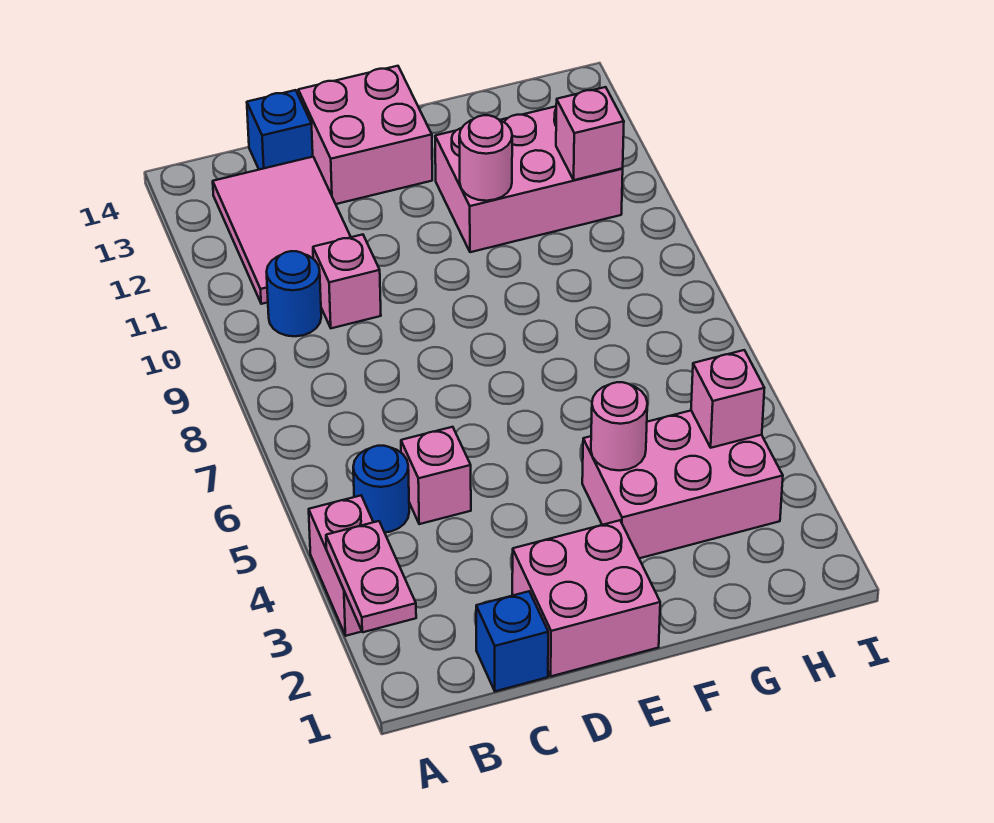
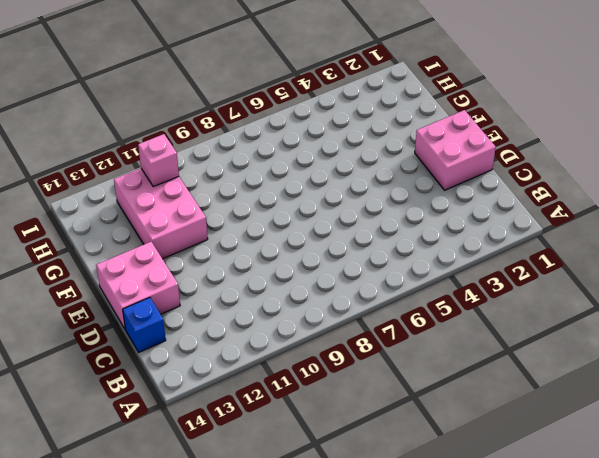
none -> pink 1x2 brick [309,496,373,636]
none -> blue 1x1 round brick [353,446,409,532]
none -> blue 1x1 round brick [267,251,321,336]

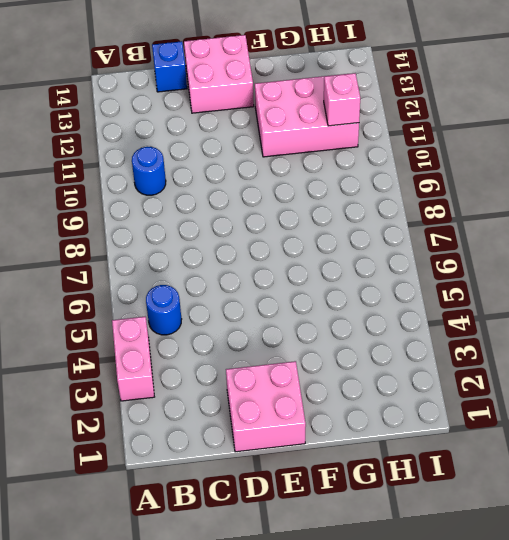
none -> pink 2x3 tile [213,157,351,304]
none -> blue 1x1 brick [476,591,548,691]
none -> pink 1x1 brick [401,427,471,524]

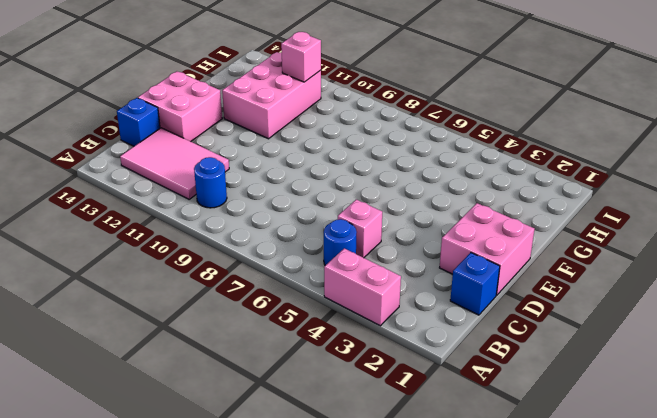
none -> pink 1x1 brick [313,235,381,328]
none -> pink 2x3 brick [582,411,783,558]
none -> pink 1x2 plate [326,521,416,632]

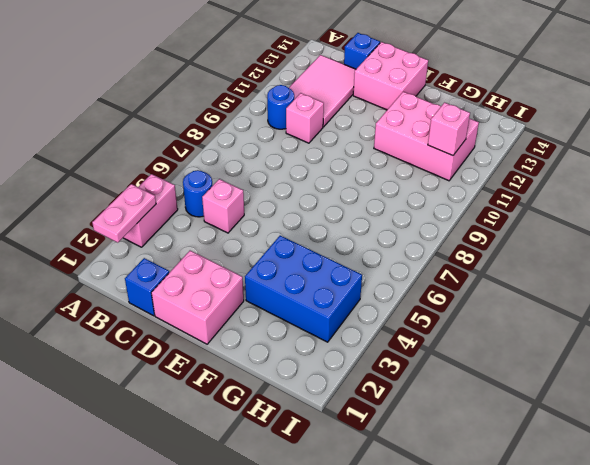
blue 2x3 brick [245,236,362,342] -> pink 2x3 brick [582,411,783,558]
none -> pink 1x1 round brick [591,382,647,471]
none -> pink 1x1 round brick [459,115,512,201]
none -> pink 1x1 brick [691,350,764,448]

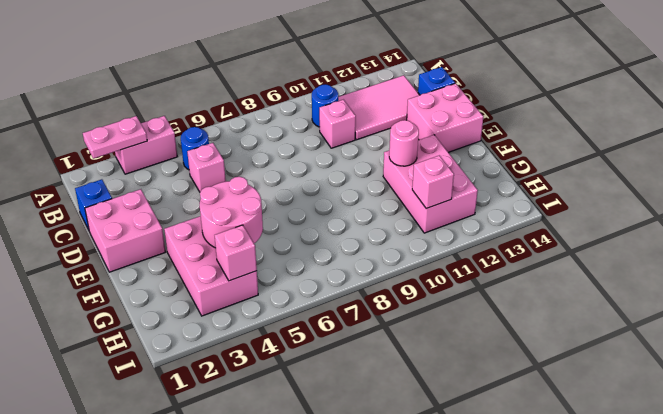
pink 2x2 round brick [200,177,263,248] -> pink 1x1 round brick [591,382,647,471]

